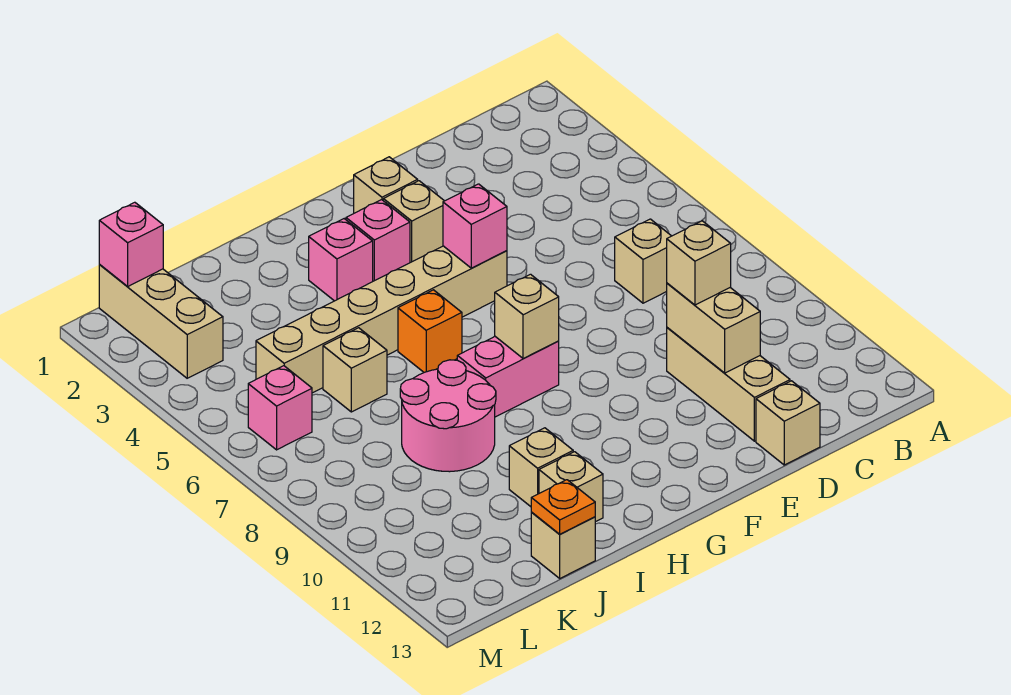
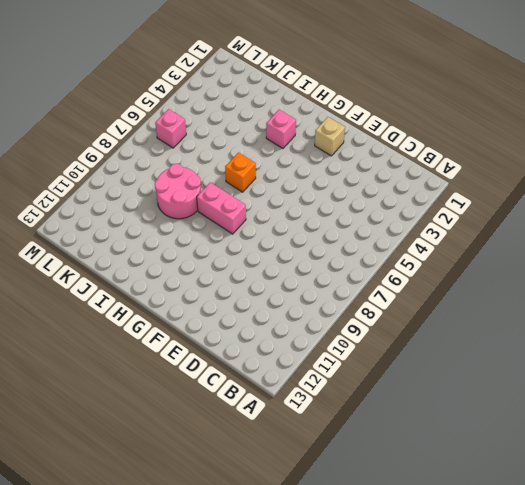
none -> tan 1x1 brick [615,219,671,303]
none -> tan 1x3 brick [667,328,790,441]
none -> tan 1x1 brick [756,381,820,465]

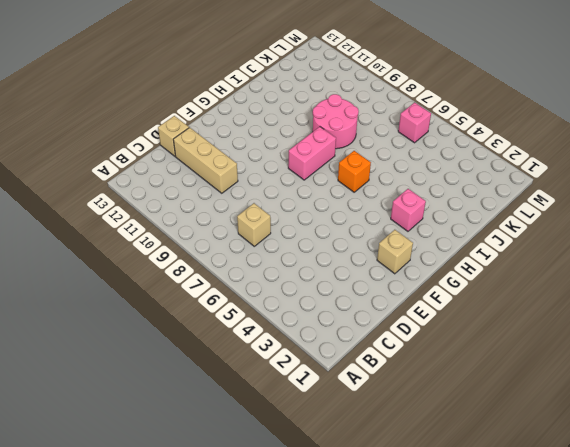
none -> tan 1x1 brick [383,181,444,263]
none -> tan 1x6 brick [256,246,507,393]
none -> pink 1x1 brick [346,200,410,281]

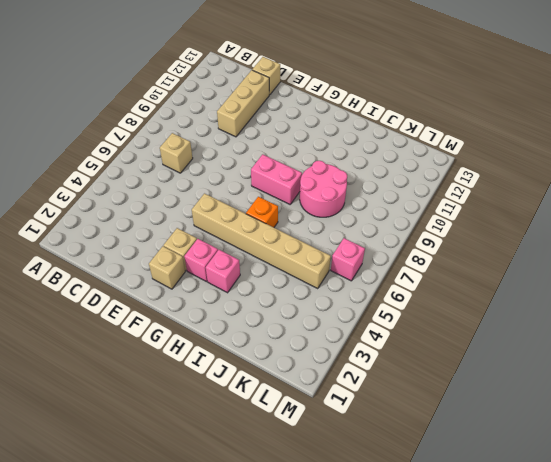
none -> tan 1x1 brick [509,428,573,507]
none -> tan 1x1 brick [539,452,603,522]
none -> tan 1x1 brick [323,328,387,412]

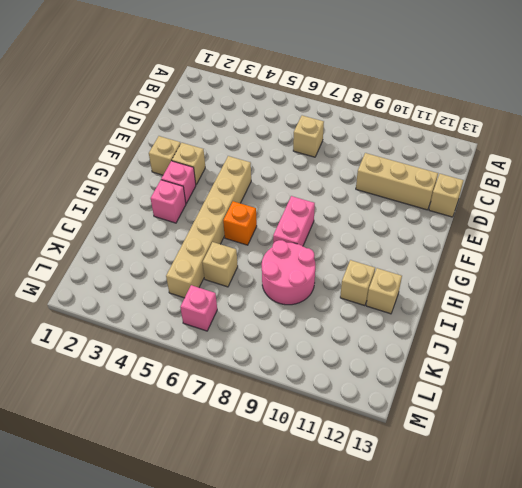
none -> tan 1x1 brick [531,513,595,578]
none -> tan 1x3 brick [99,264,223,378]
none -> tan 1x2 brick [667,283,760,373]

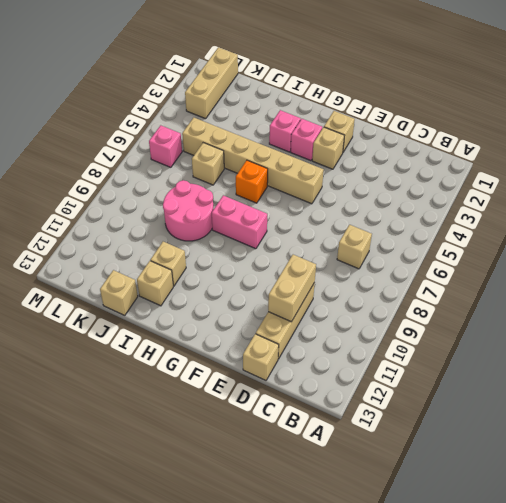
none -> pink 1x1 brick [443,184,507,268]
none -> tan 1x1 brick [495,274,559,359]
none -> orange 1x1 plate [531,480,595,534]

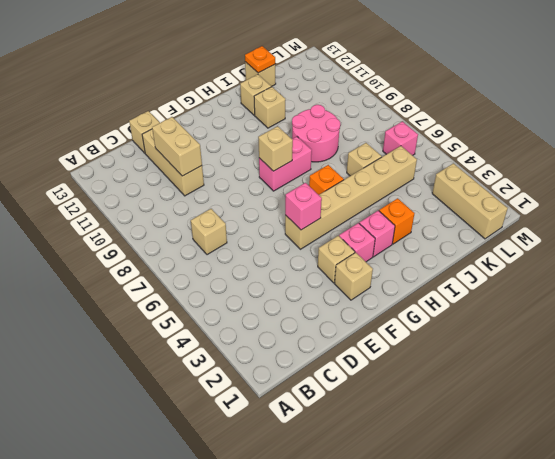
orange 1x1 brick [379,198,414,244] -> none
none -> pink 1x1 brick [99,202,163,287]
none -> tan 1x1 brick [667,221,731,305]

